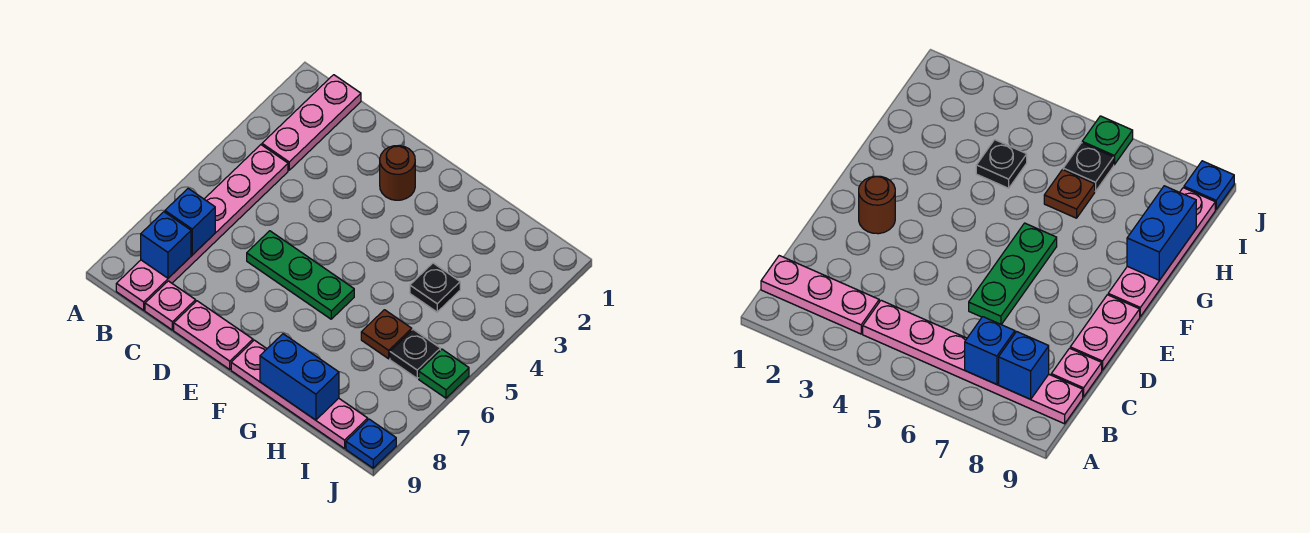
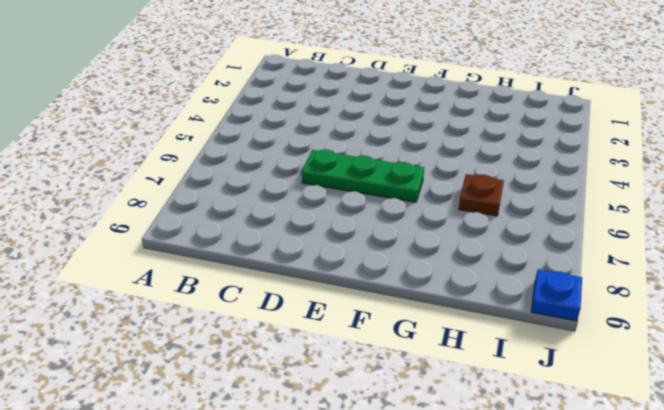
none -> pink 1x3 plate [262,75,361,170]
none -> pink 1x6 plate [116,145,288,310]
none -> pink 1x1 plate [145,281,196,330]

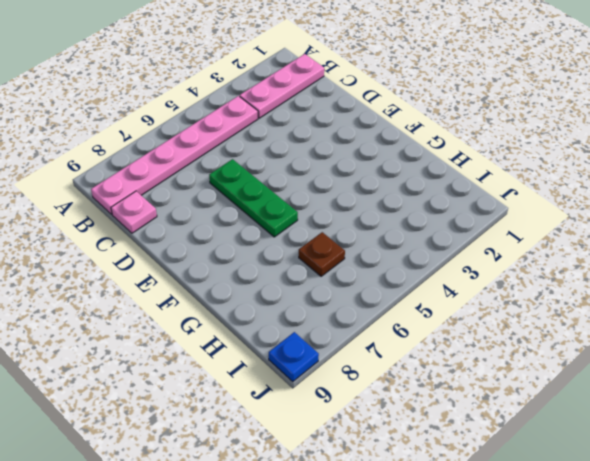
none -> pink 1x2 plate [174,301,253,369]
none -> brown 1x1 round brick [380,146,415,200]
none -> pink 1x4 plate [231,340,368,448]

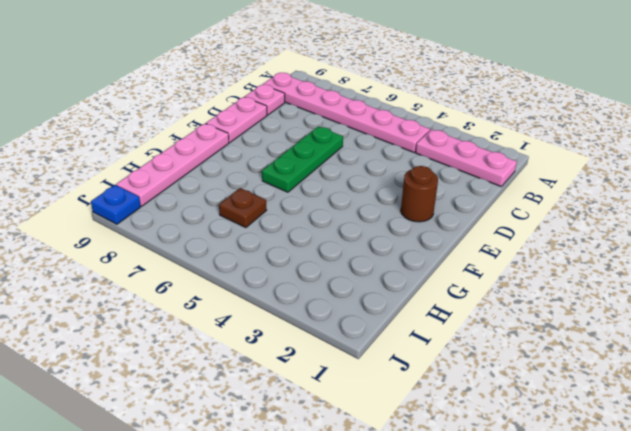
none -> black 1x1 plate [410,263,460,312]
none -> black 1x1 plate [390,330,440,378]
none -> green 1x1 plate [419,349,469,398]

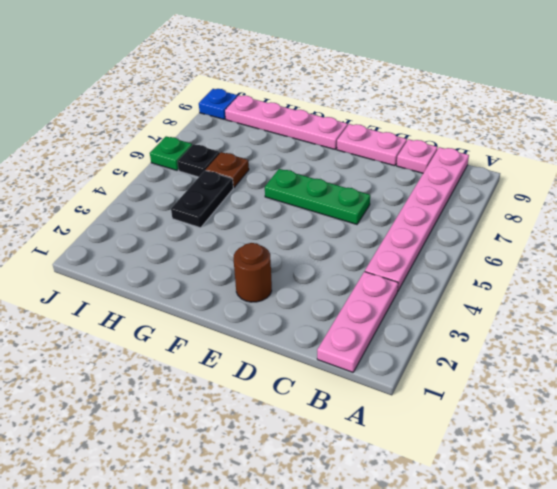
black 1x2 plate [171,170,233,228] -> black 1x1 plate [410,263,460,312]
none -> blue 1x1 brick [165,189,215,255]
none -> blue 1x1 brick [141,212,191,278]
none -> blue 1x2 brick [260,334,339,420]

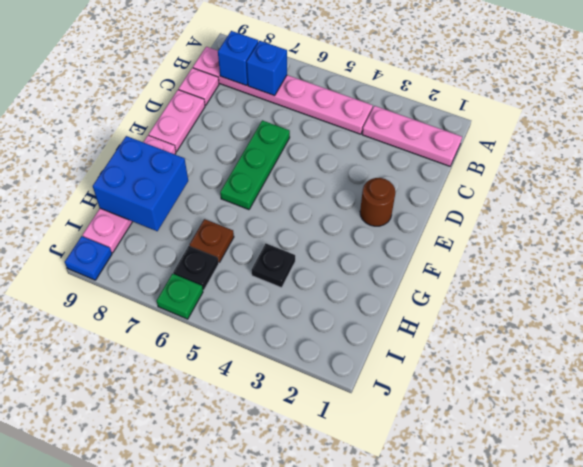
blue 2x2 brick [93,136,188,231] -> blue 1x2 brick [260,334,339,420]

